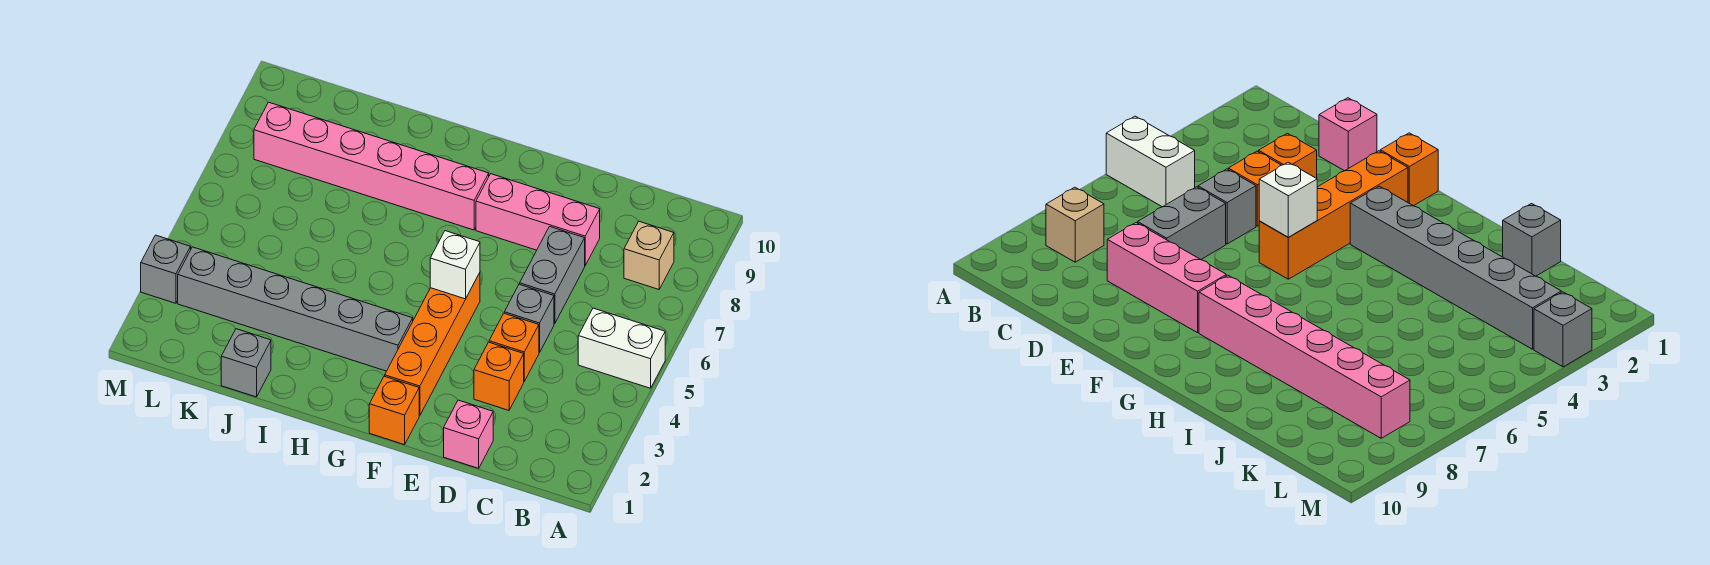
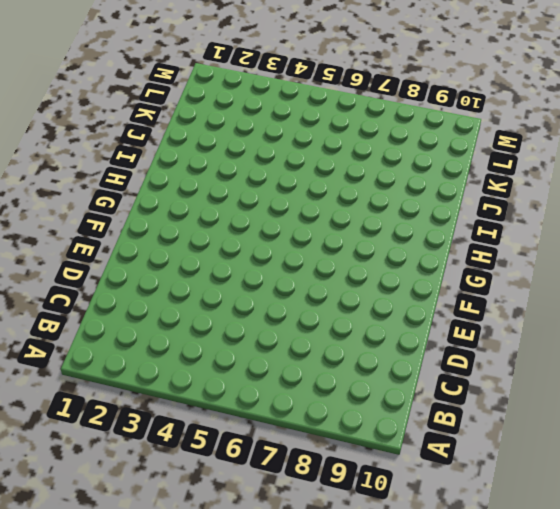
none -> white 1x2 brick [578,308,665,388]
none -> tan 1x1 brick [624,221,674,289]
none -> pink 1x1 brick [444,400,493,468]

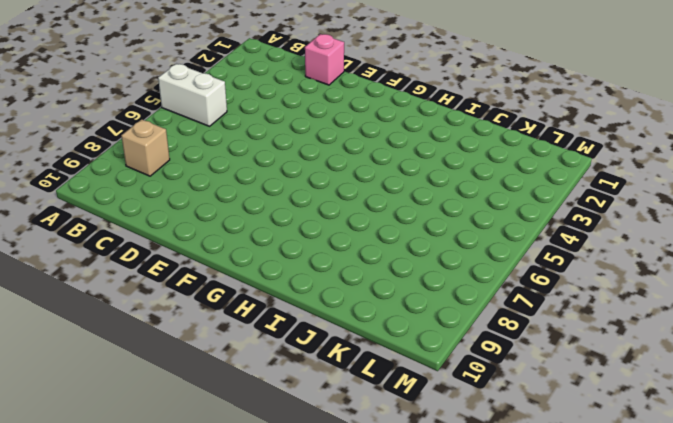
none -> orange 1x1 brick [474,342,524,410]
none -> orange 1x1 brick [489,313,539,381]
none -> grey 1x1 brick [504,284,554,353]

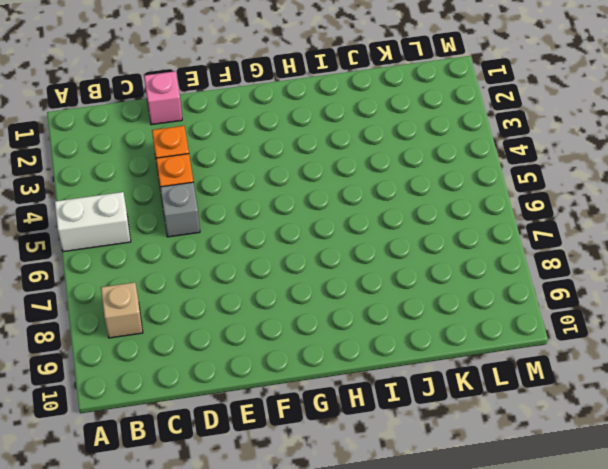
none -> grey 1x2 brick [520,227,585,324]
none -> pink 1x3 brick [476,174,600,265]
none -> orange 1x1 brick [369,376,419,445]

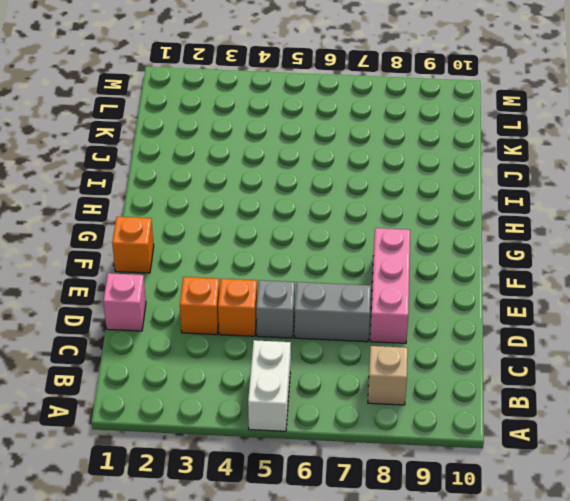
none -> orange 1x4 brick [385,273,480,416]
none -> grey 1x6 brick [178,247,413,371]
none -> pink 1x6 brick [254,102,489,230]

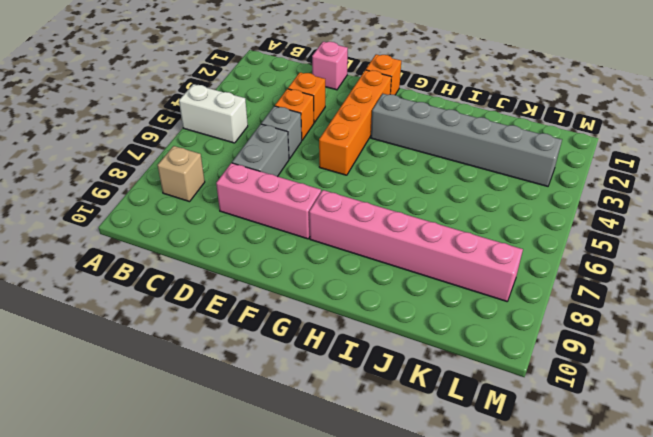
none -> grey 1x1 brick [221,329,271,397]
none -> grey 1x1 brick [141,235,191,303]
none -> white 1x1 brick [430,231,480,299]

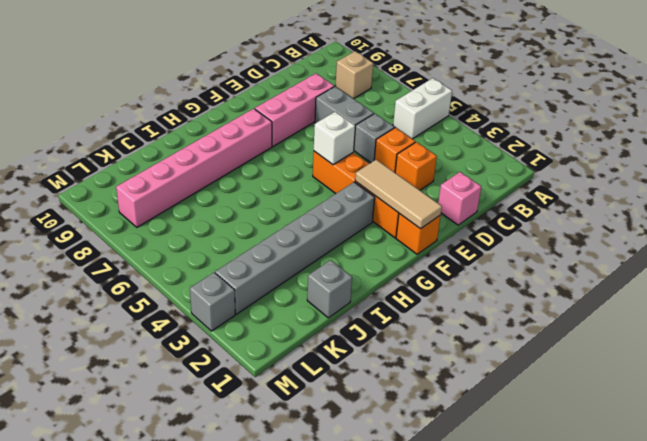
tan 1x3 tile [355,160,442,229] -> none

